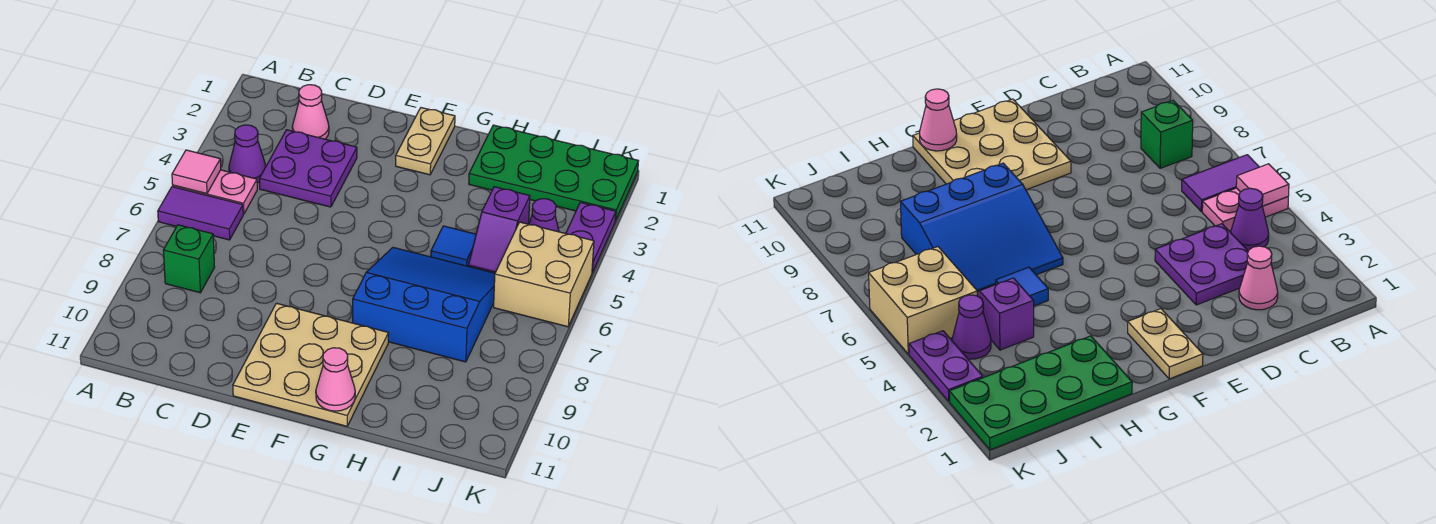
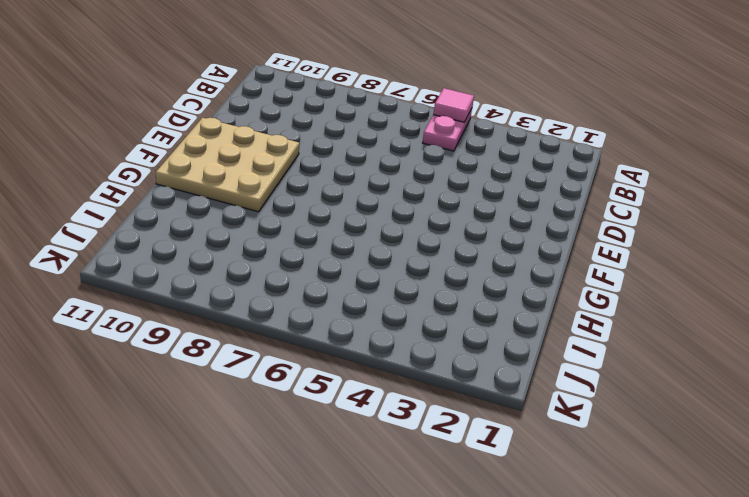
none -> purple 1x2 tile [158,187,243,240]
none -> purple 1x1 cone [229,125,266,183]
none -> green 1x1 brick [163,225,215,293]

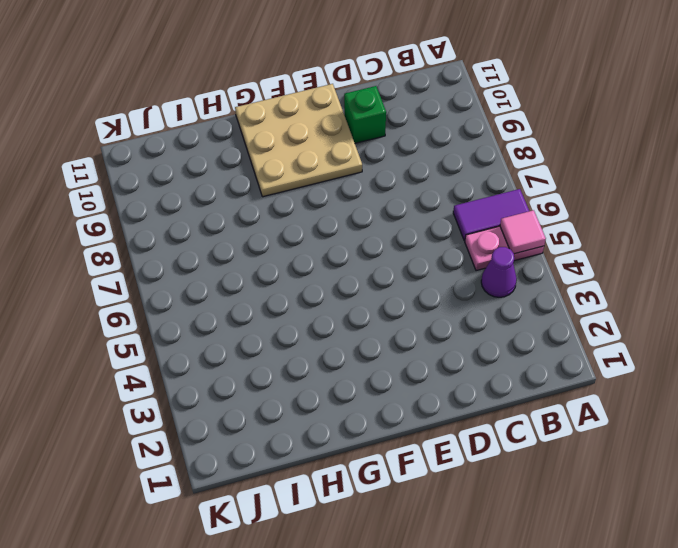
green 1x1 brick [344,86,386,143] -> green 1x1 brick moved to [163,225,215,293]
none -> pink 1x1 cone [292,85,329,139]
none -> purple 2x2 plate [260,130,357,207]
none -> tan 1x2 plate [396,108,455,175]

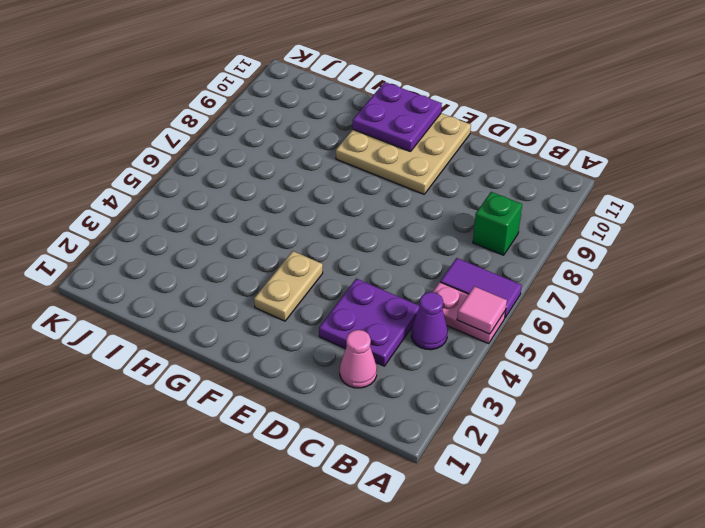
tan 1x2 plate [254,251,323,321] -> tan 1x2 plate moved to [396,108,455,175]
purple 2x2 plate [353,82,442,152] -> pink 1x1 cone [316,348,355,411]
none -> blue 3x3 slope [353,247,495,362]
none -> green 2x4 plate [469,125,638,221]
none -> blue 1x1 tile [431,226,476,266]

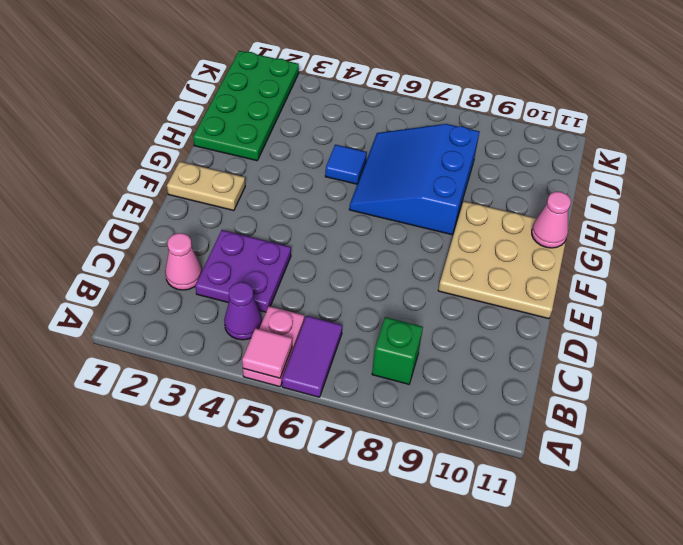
none -> purple 1x2 slope [468,187,530,273]
none -> purple 1x1 cone [529,199,559,232]
none -> tan 2x2 brick [494,222,594,327]

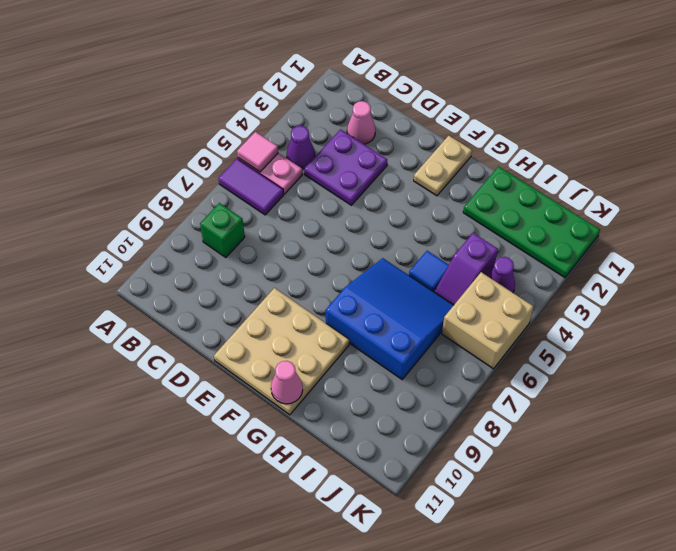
none -> purple 1x2 plate [566,202,616,273]

